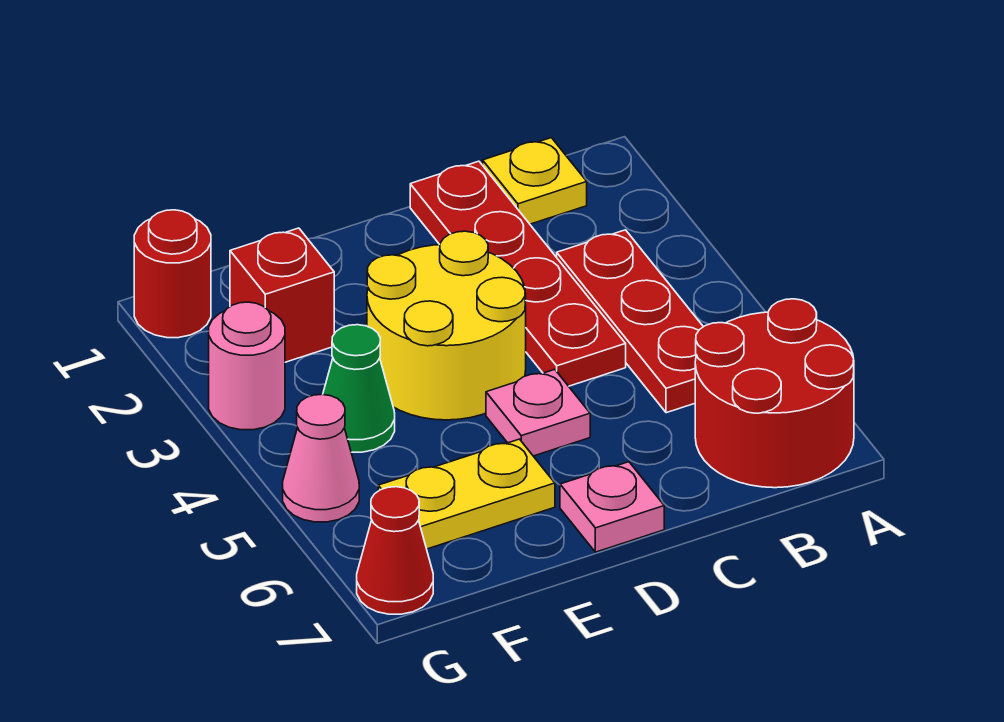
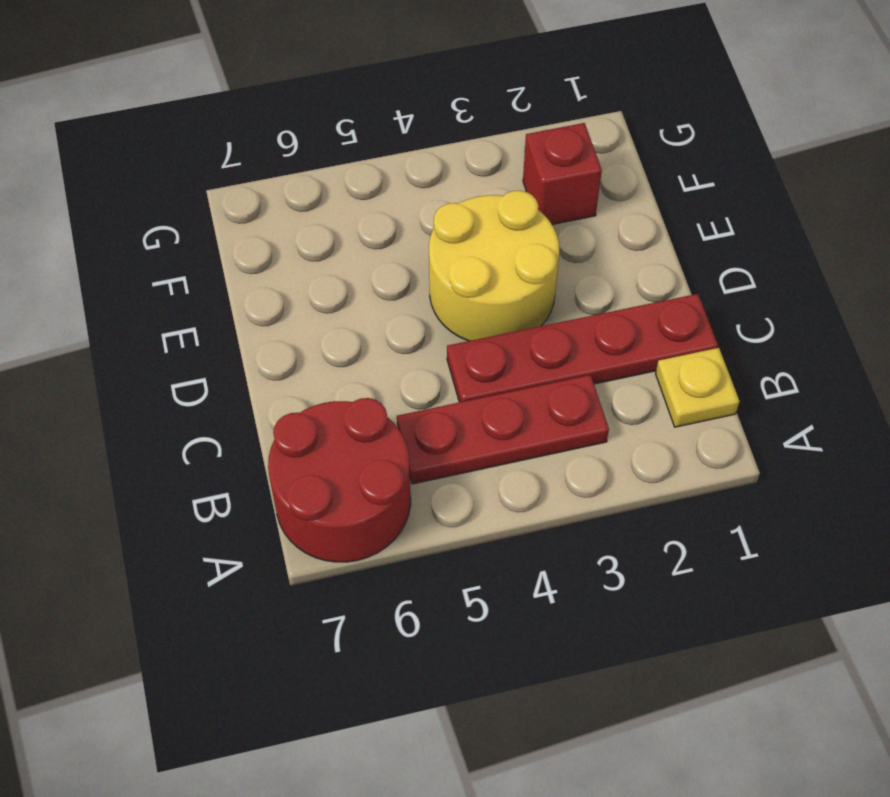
none -> pink 1x1 plate [486,369,590,456]
none -> pink 1x1 plate [560,462,664,552]
none -> yellow 1x2 plate [378,439,555,549]

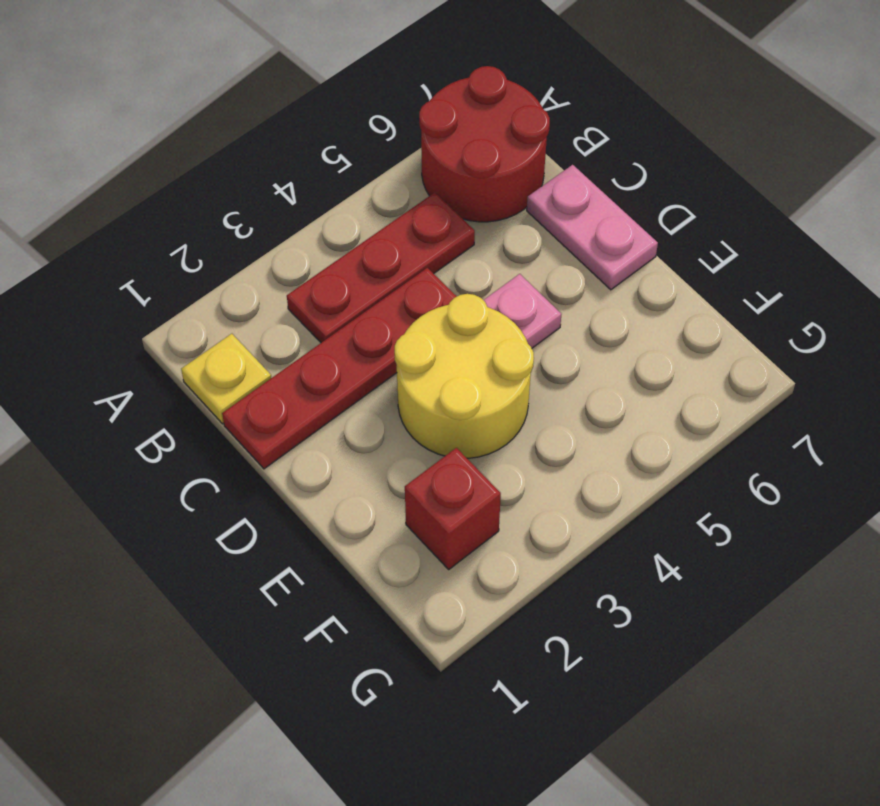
pink 1x2 plate [527,165,658,290] -> pink 1x1 plate [560,462,664,552]
none -> yellow 1x2 plate [378,439,555,549]
none -> green 1x1 cone [323,325,395,452]
none -> red 1x1 round brick [134,210,211,338]

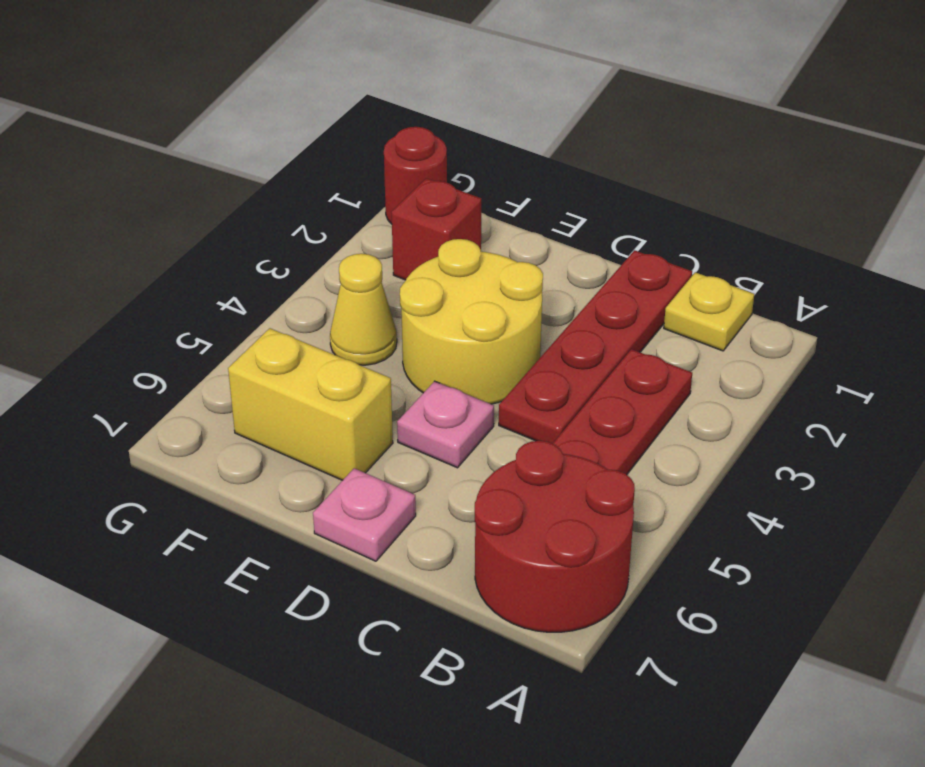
yellow 1x2 brick [228,328,393,480] -> yellow 1x2 plate [378,439,555,549]
yellow 1x1 cone [330,254,397,365] -> green 1x1 cone [323,325,395,452]
none -> pink 1x1 round brick [209,302,285,430]
none -> pink 1x1 cone [283,394,359,522]
none -> red 1x1 cone [357,487,433,614]

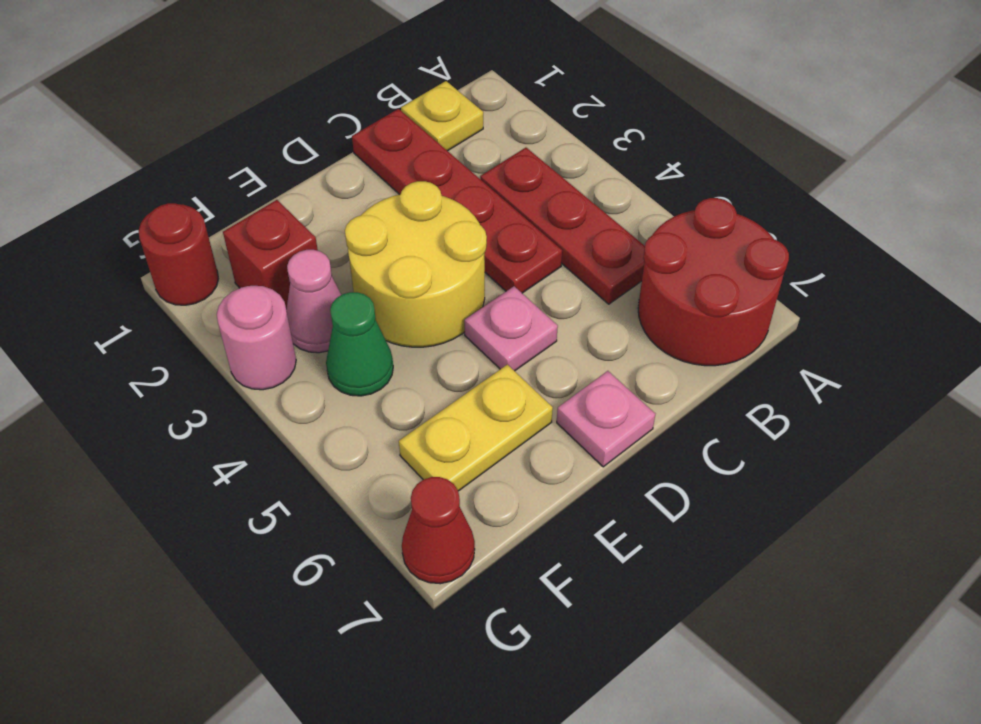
pink 1x1 cone [286,250,341,353] -> pink 1x1 cone moved to [283,394,359,522]

